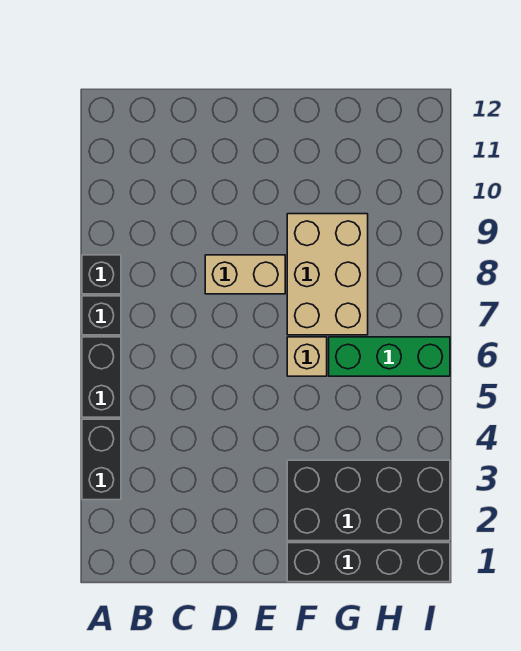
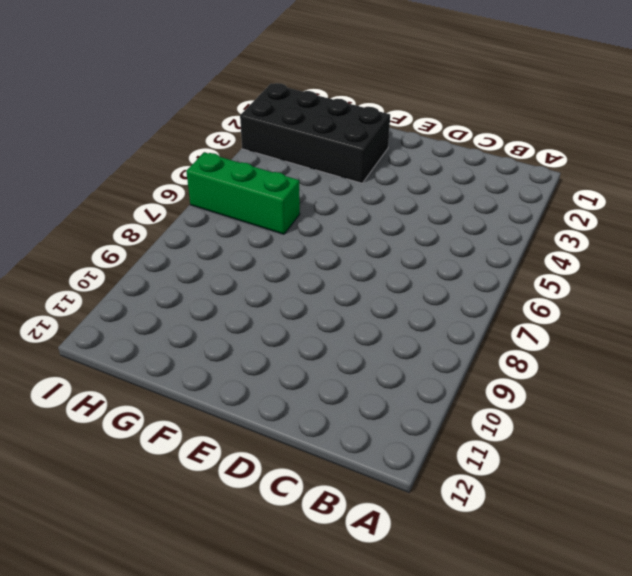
none -> black 1x2 brick [82,419,121,500]
none -> black 1x2 brick [82,337,121,417]

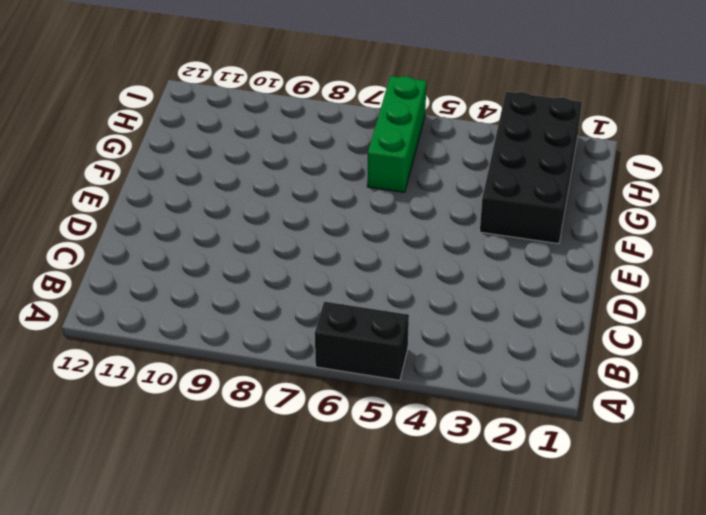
none -> black 1x2 brick [82,419,121,500]
none -> black 1x1 brick [82,296,121,335]

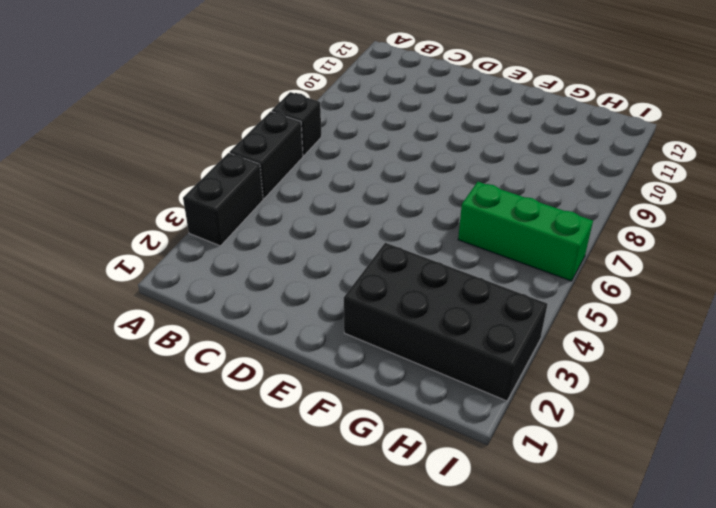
none -> black 1x1 brick [82,255,121,294]
none -> tan 1x2 brick [205,255,285,294]

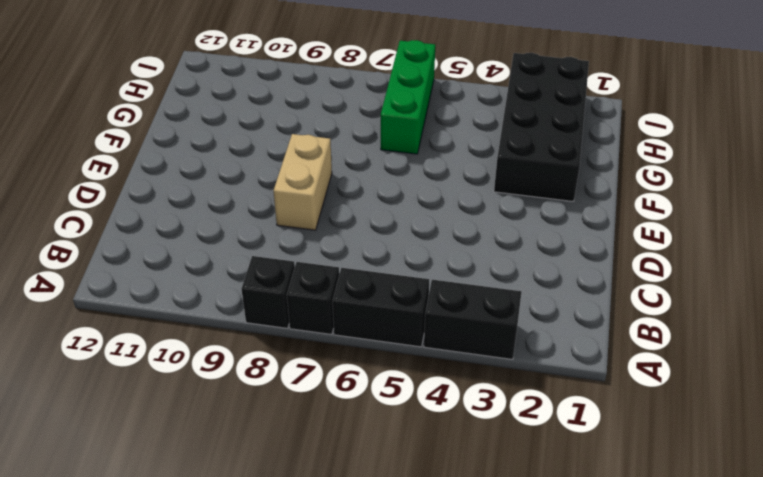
none -> black 1x4 brick [287,543,450,582]
none -> tan 1x1 brick [287,337,327,376]

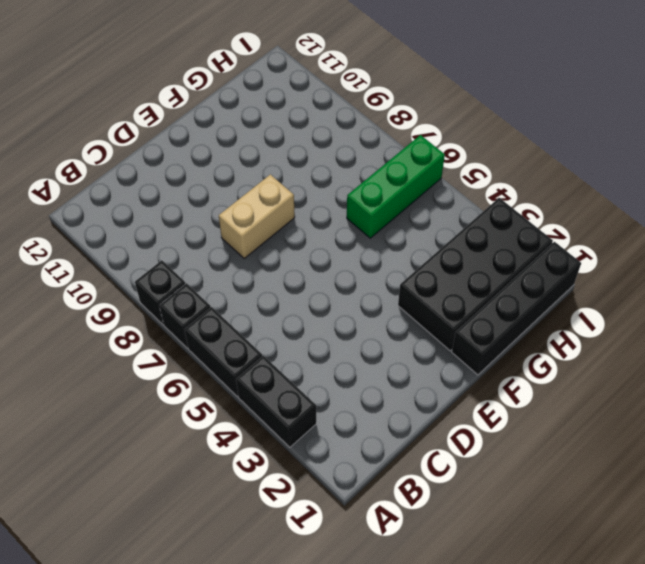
none -> tan 1x1 brick [287,337,327,376]
none -> tan 2x3 brick [287,214,368,335]

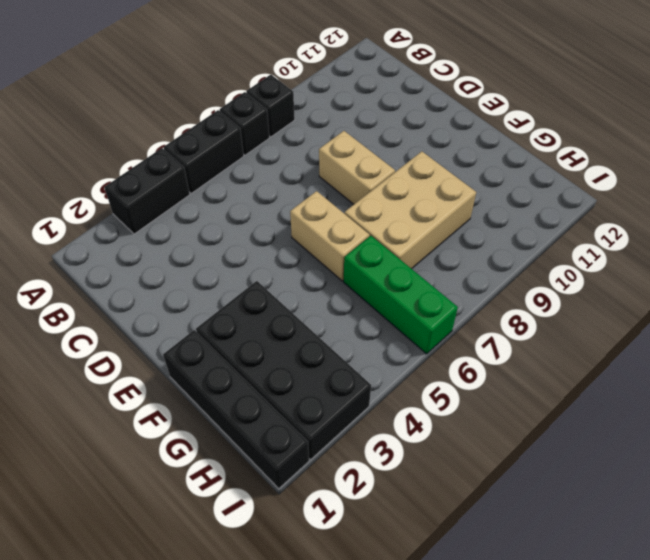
tan 1x2 brick [290,191,369,281] -> tan 1x1 brick [287,337,327,376]

